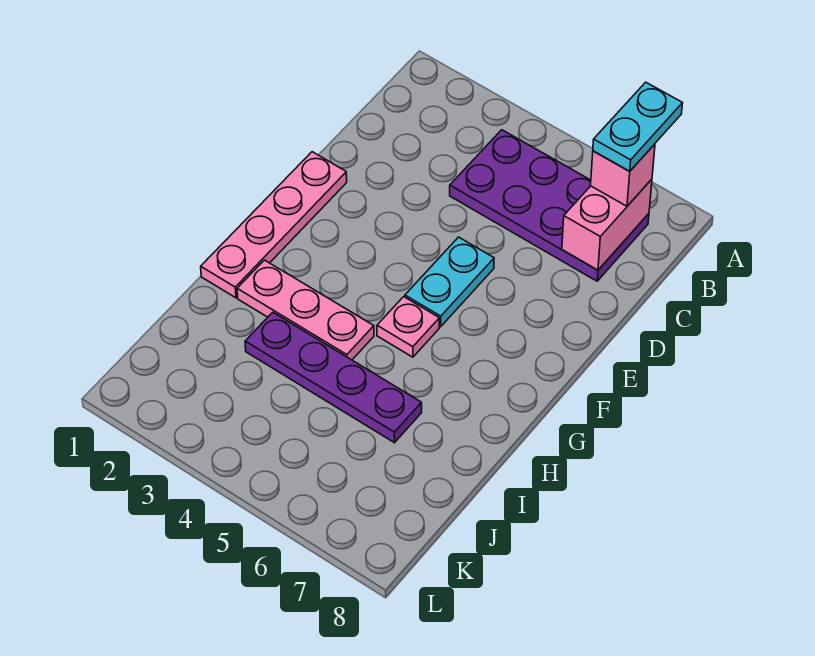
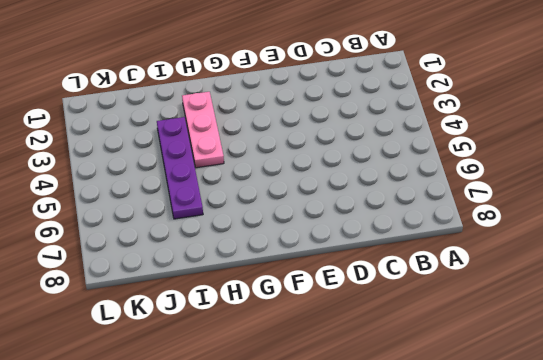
none -> purple 2x4 plate [450,130,649,281]
none -> pink 1x4 plate [201,152,347,298]

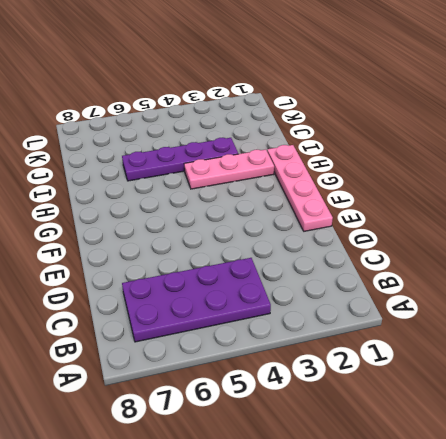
none -> cyan 1x2 plate [405,237,494,327]
none -> pink 1x1 plate [377,297,439,357]

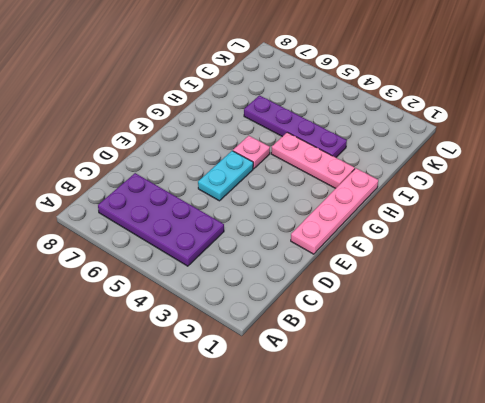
none -> pink 1x2 brick [562,179,652,270]
none -> pink 1x1 brick [591,144,655,206]

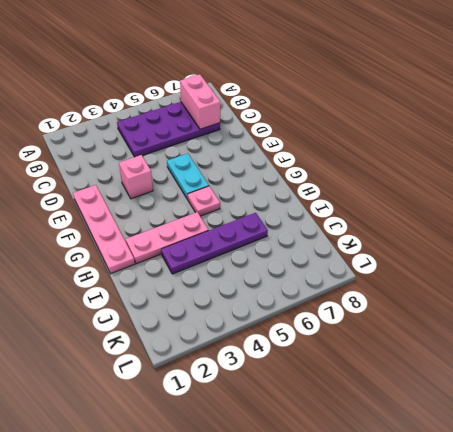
pink 1x1 brick [119,155,153,199] -> pink 1x1 brick moved to [591,144,655,206]
none -> cyan 1x2 plate [593,82,683,171]

